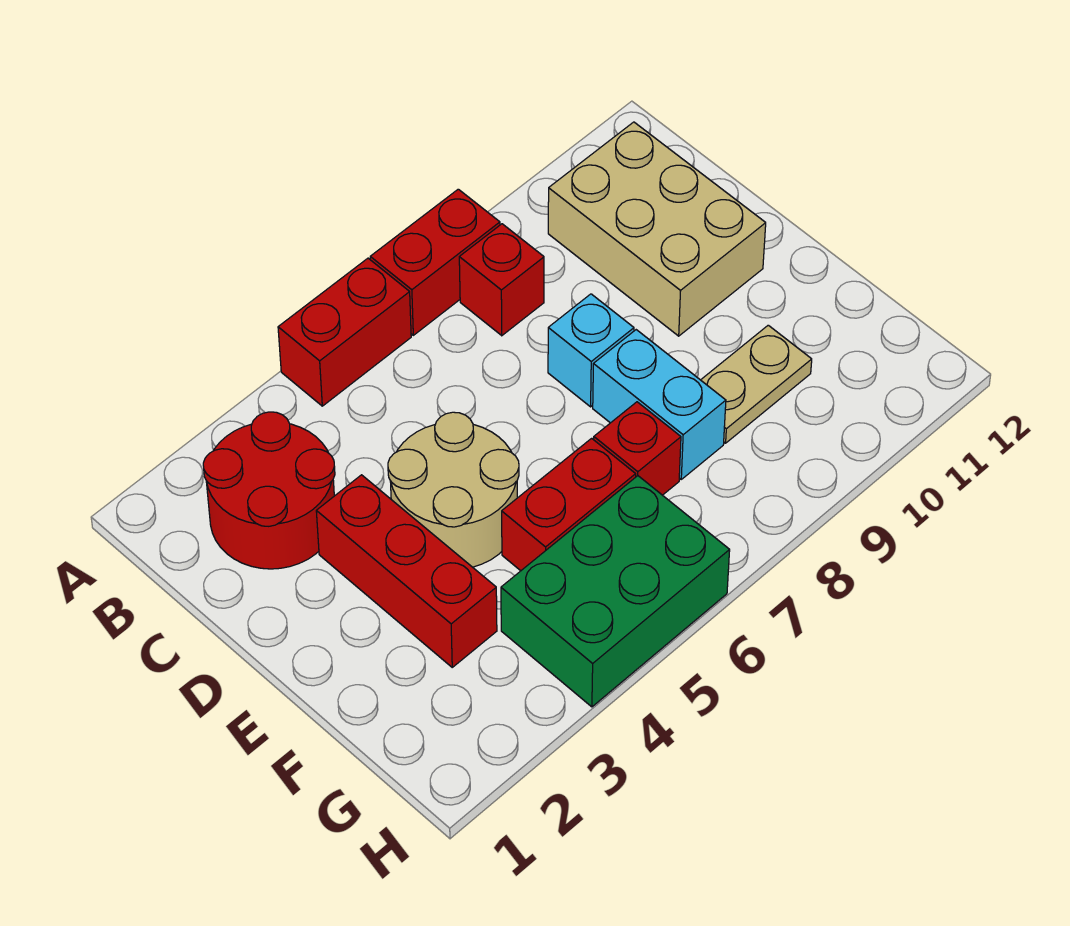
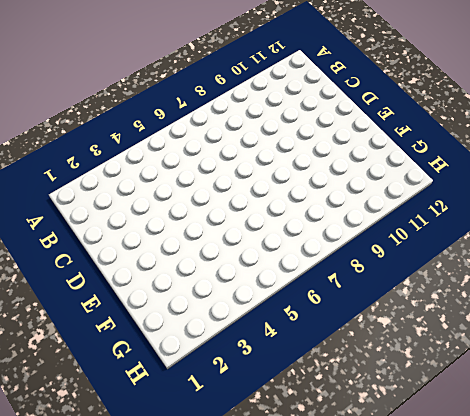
none -> red 1x2 brick [278,258,411,406]
none -> red 1x2 brick [370,189,500,335]
none -> red 2x2 round brick [203,412,335,569]

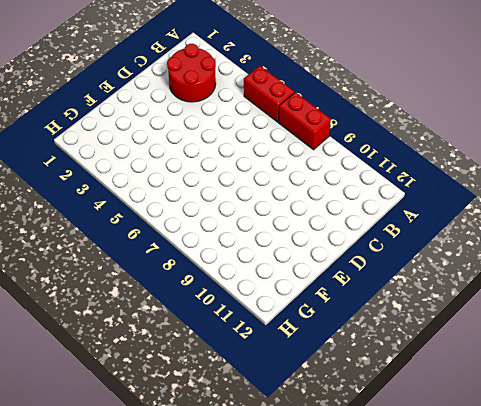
none -> red 1x1 brick [459,224,544,336]
none -> tan 2x3 brick [548,122,766,336]
none -> red 1x3 brick [316,475,497,667]

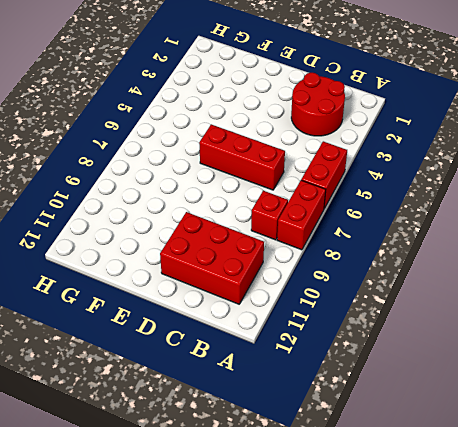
red 2x3 brick [160,212,264,304] -> tan 2x3 brick [548,122,766,336]
red 1x3 brick [199,124,285,190] -> red 1x3 brick moved to [316,475,497,667]
none -> tan 2x2 round brick [388,412,519,567]
none -> cyan 1x1 brick [548,294,634,407]
none -> cyan 1x2 brick [593,330,726,479]

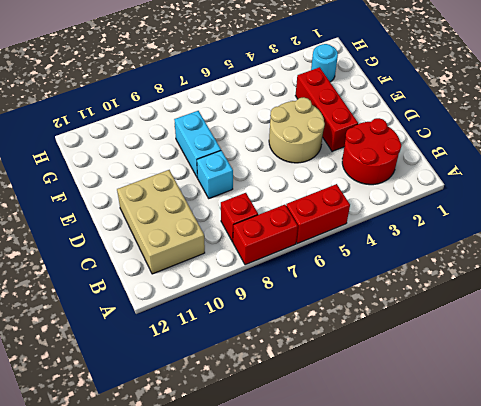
cyan 1x1 round brick [311,44,338,82] -> none
none -> red 1x2 brick [502,438,636,571]
none -> red 1x1 brick [594,402,681,495]
none -> tan 1x2 plate [701,325,812,443]

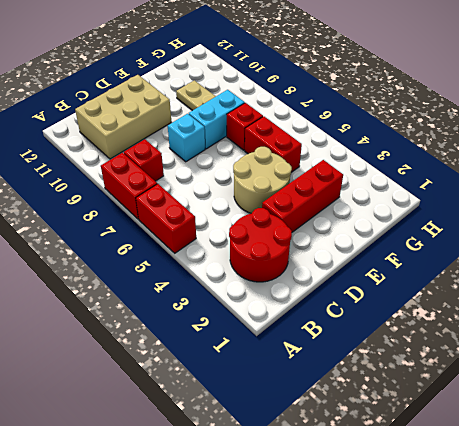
none -> green 2x3 brick [501,476,730,707]

